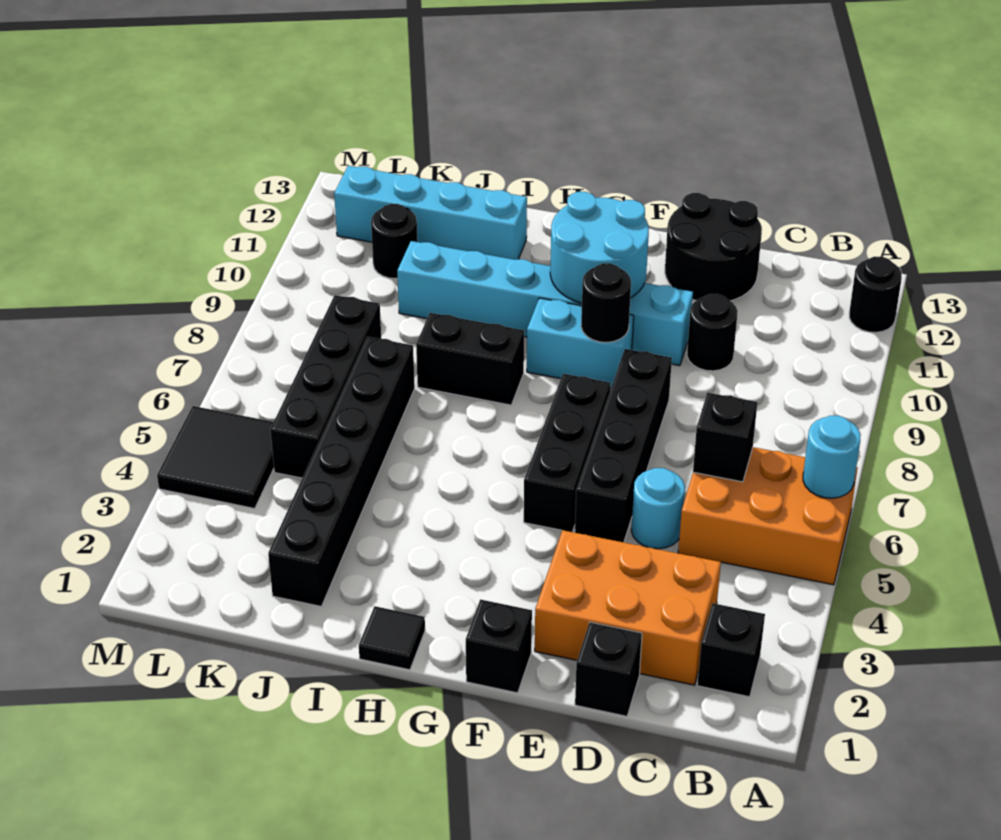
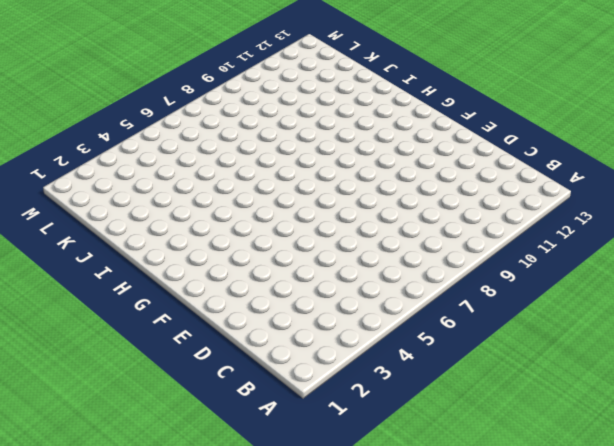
none -> orange 2x3 brick [678,447,858,585]
none -> black 1x1 round brick [849,257,902,332]
none -> black 1x1 brick [697,603,765,697]

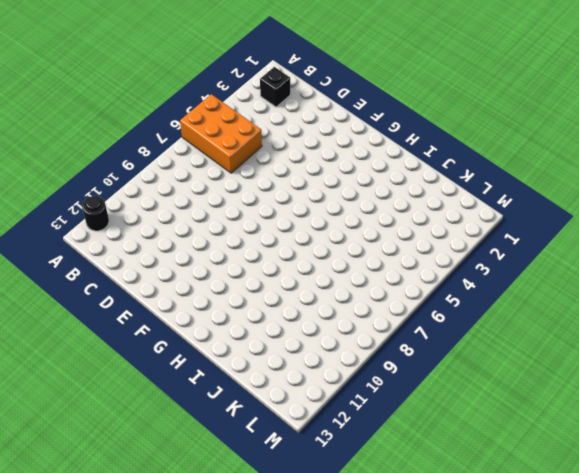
none -> orange 2x3 brick [535,530,721,685]
none -> black 1x1 brick [575,622,642,716]
none -> cyan 1x1 round brick [631,468,685,549]

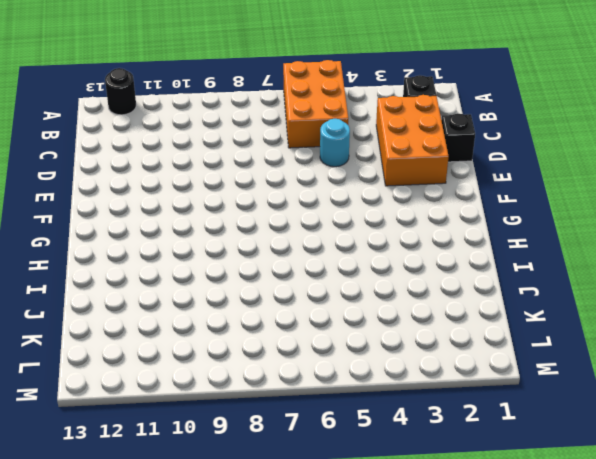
none -> black 1x1 round brick [687,294,738,371]
none -> black 2x2 round brick [665,193,762,301]
none -> black 1x4 brick [575,349,672,542]

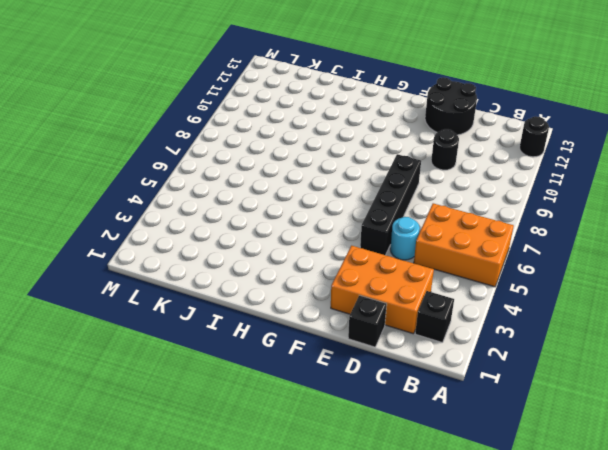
none -> cyan 1x6 brick [397,241,693,366]
none -> black 1x1 brick [466,600,532,693]
none -> black 1x3 brick [524,374,610,532]

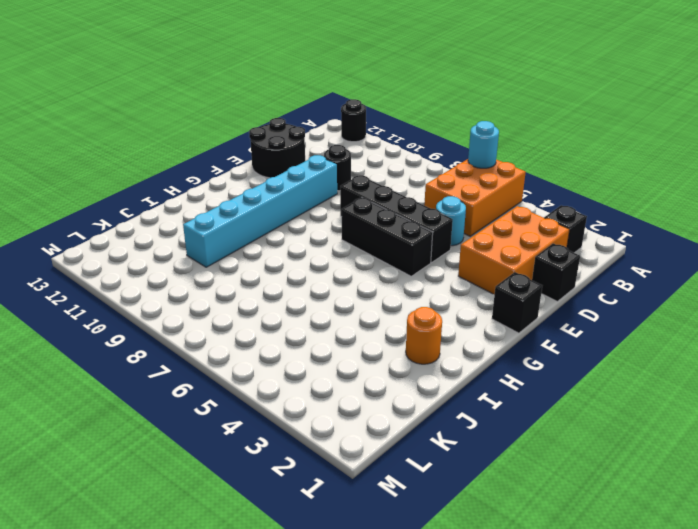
orange 1x1 round brick [406,307,442,364] -> none
none -> cyan 1x2 brick [527,298,634,388]
none -> black 1x1 tile [359,606,425,670]
none -> black 1x2 brick [416,313,524,405]

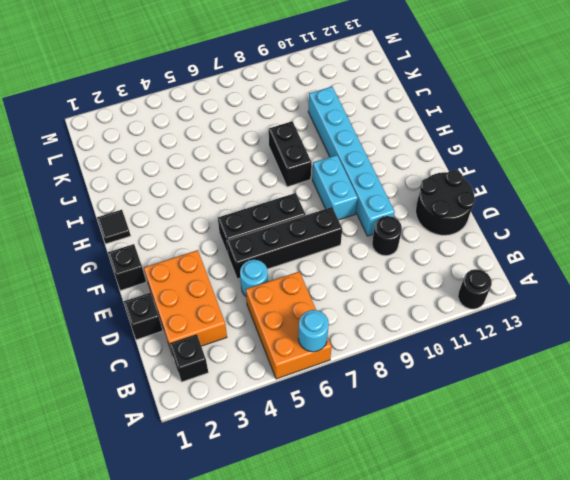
none -> cyan 1x4 brick [334,166,527,260]
none -> black 1x6 brick [268,337,415,606]
none -> black 1x4 brick [270,295,381,478]

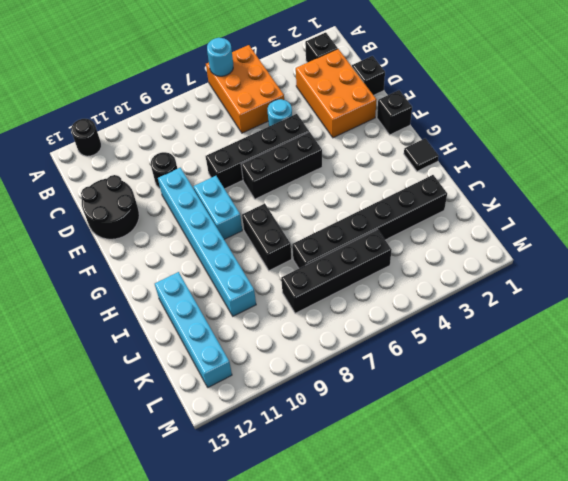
none -> black 1x1 round brick [371,204,417,278]
none -> black 2x2 tile [157,406,274,509]
none -> black 1x1 brick [693,393,757,482]

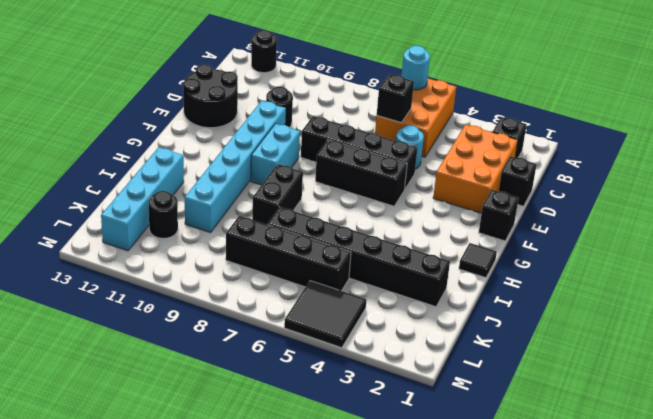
none -> black 1x1 round brick [581,263,631,342]
none -> cyan 2x2 round brick [550,192,649,303]

